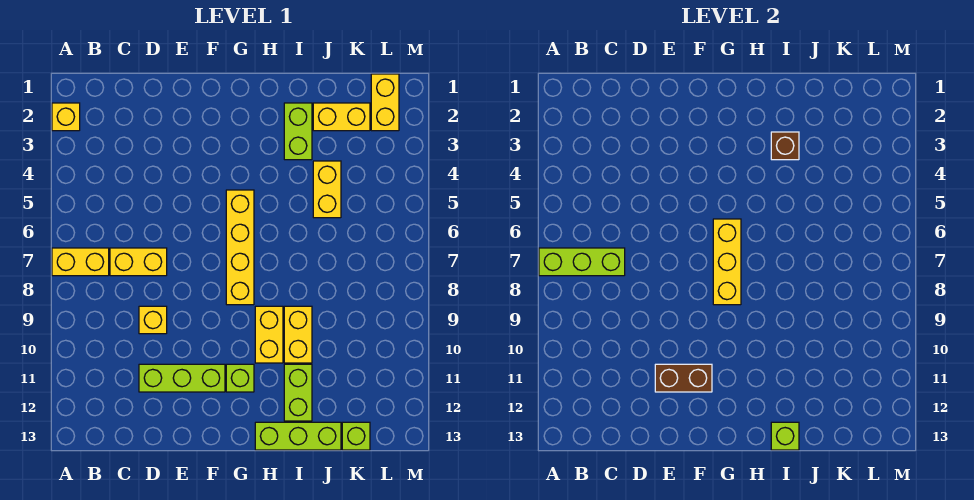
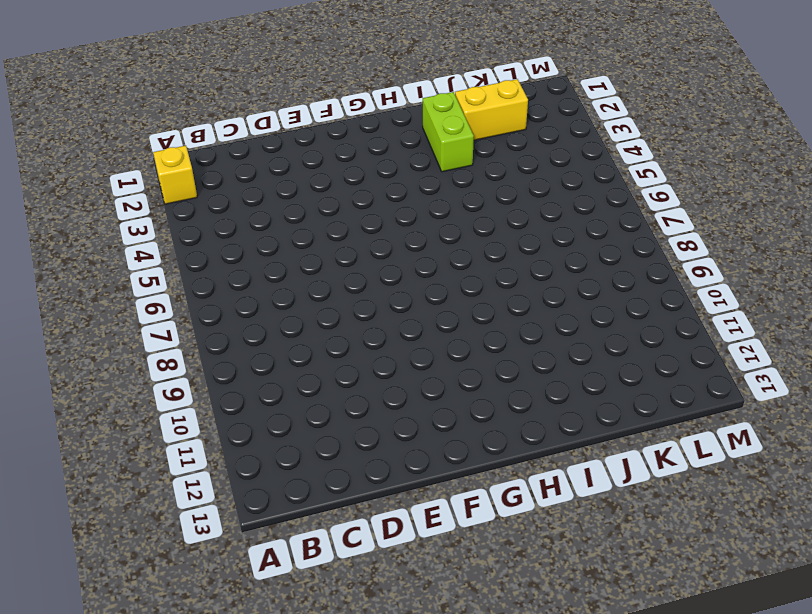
none -> yellow 1x2 brick [52,248,109,276]
none -> yellow 1x2 brick [110,248,167,276]
none -> yellow 1x1 brick [139,306,167,334]

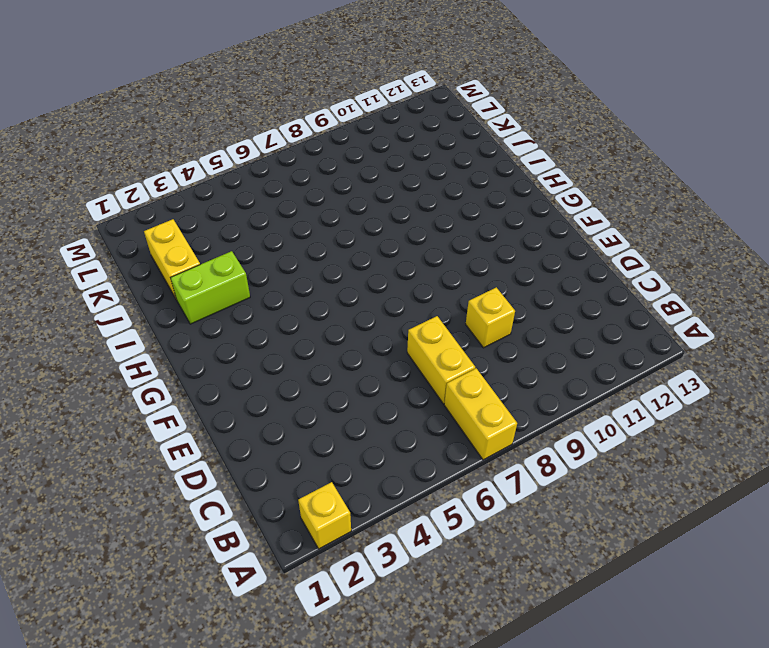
none -> lime 1x3 brick [139,364,225,392]
none -> yellow 1x4 brick [226,190,254,305]
none -> lime 1x1 brick [226,364,254,392]

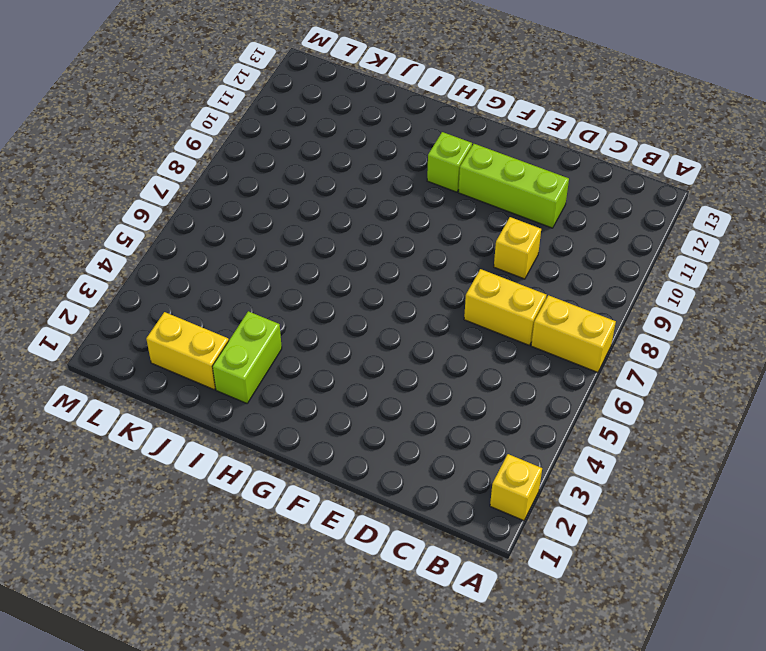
none -> yellow 1x4 brick [226,190,254,305]
none -> yellow 1x2 brick [255,306,283,363]
none -> lime 1x3 brick [255,422,341,450]

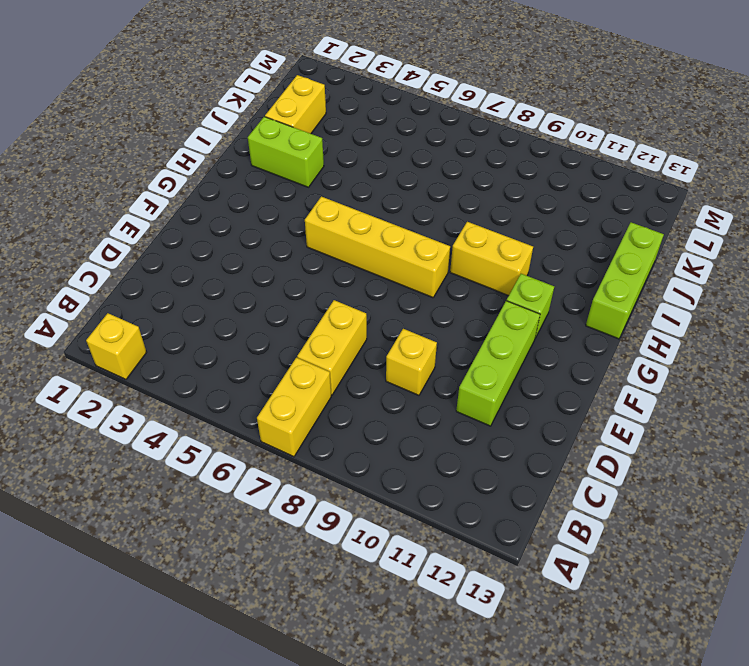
none -> yellow 1x2 brick [284,306,312,363]
none -> lime 1x2 brick [284,364,312,421]
none -> yellow 1x2 brick [313,161,341,218]

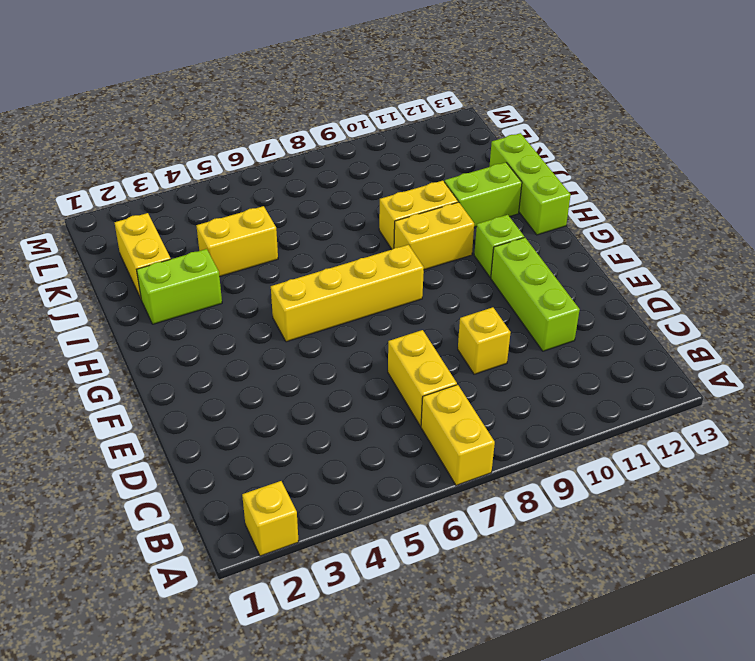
none -> lime 1x1 brick [342,422,370,450]
none -> yellow 1x2 brick [371,74,399,131]
none -> lime 1x3 brick [539,248,625,276]

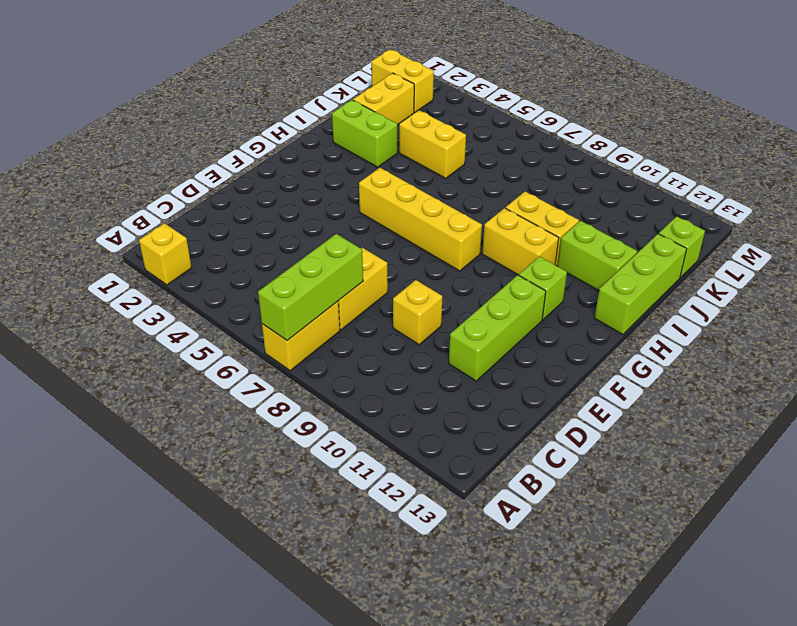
none -> brown 1x2 brick [655,364,712,392]
none -> yellow 1x3 brick [713,219,741,305]
none -> brown 1x1 brick [771,132,799,160]

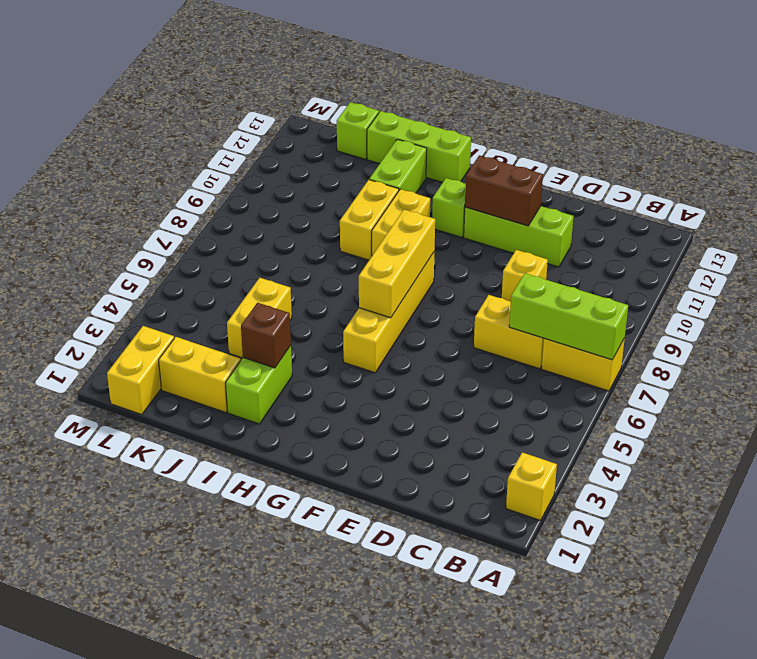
none -> lime 1x1 brick [771,422,799,450]

